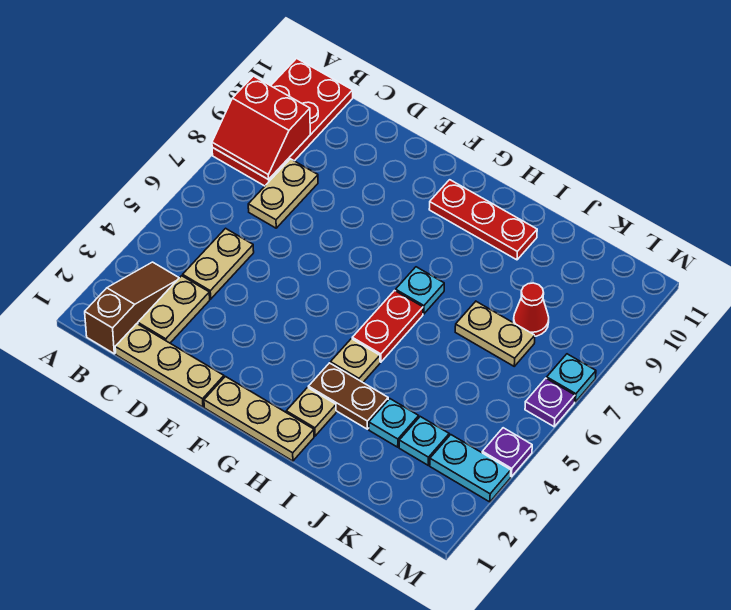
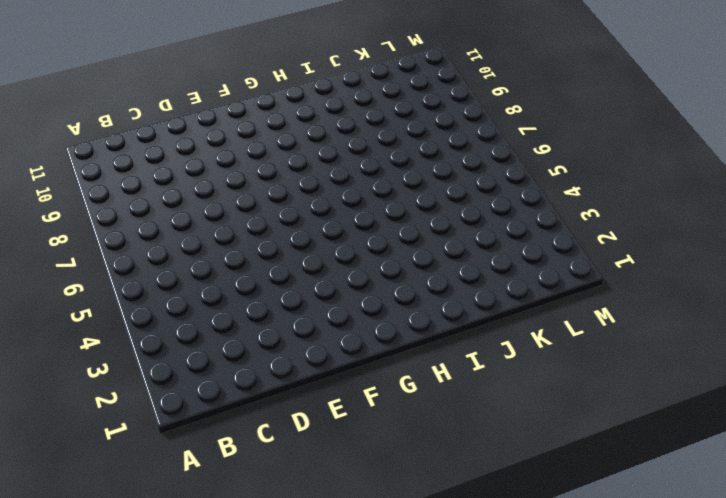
none -> red 2x4 plate [212,58,353,186]
none -> brown 1x3 slope [85,262,179,354]
none -> tan 1x3 plate [115,324,224,407]

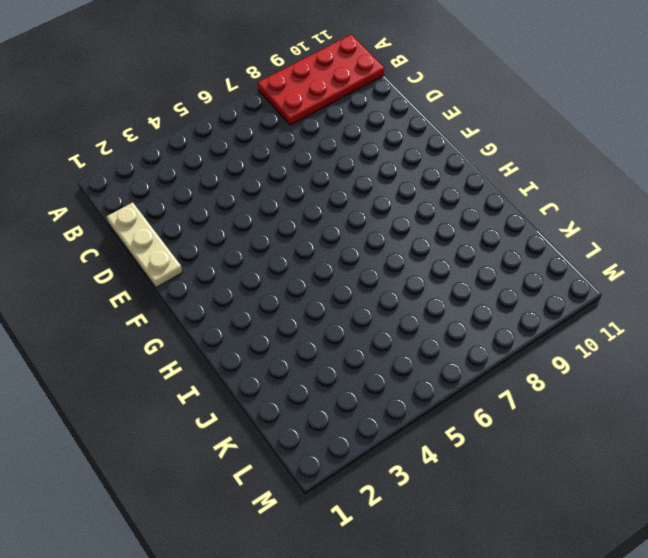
none -> brown 1x3 slope [85,262,179,354]
none -> tan 1x2 plate [138,276,210,343]
none -> tan 1x2 plate [183,228,254,299]

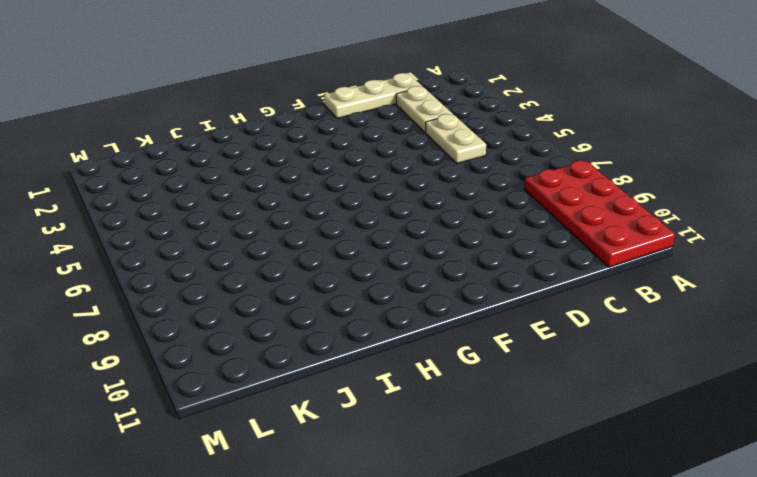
none -> brown 1x3 slope [85,262,179,354]
none -> tan 1x2 plate [248,159,318,228]
none -> tan 1x3 plate [204,377,314,461]

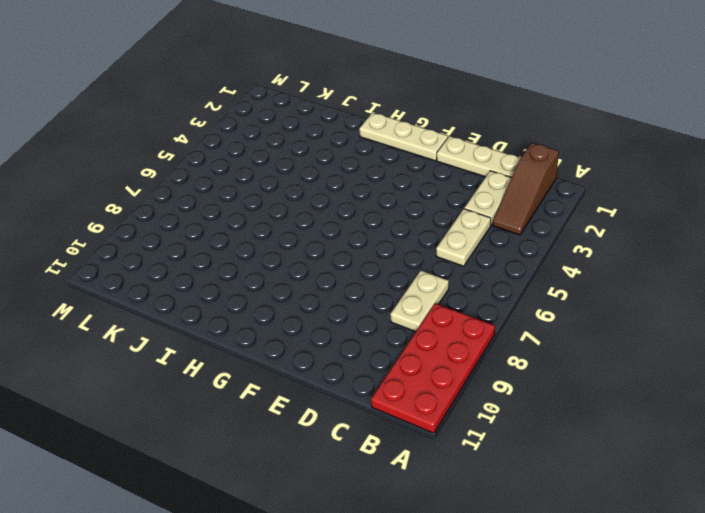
none -> red 1x3 plate [429,180,537,260]
none -> tan 1x1 plate [286,388,336,436]
none -> brown 1x2 plate [308,363,388,429]

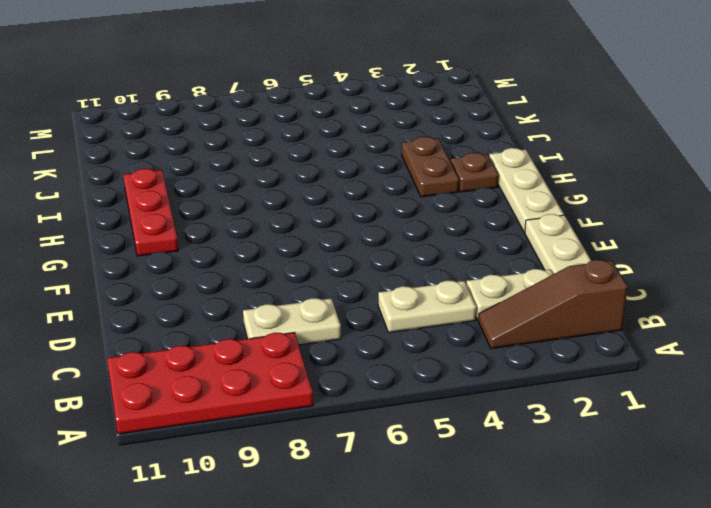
brown 1x1 plate [451,153,499,192] -> tan 1x1 plate [286,388,336,436]
none -> tan 1x1 plate [331,339,380,382]
none -> red 1x2 plate [352,291,423,362]
none -> cyan 1x1 plate [396,267,444,314]

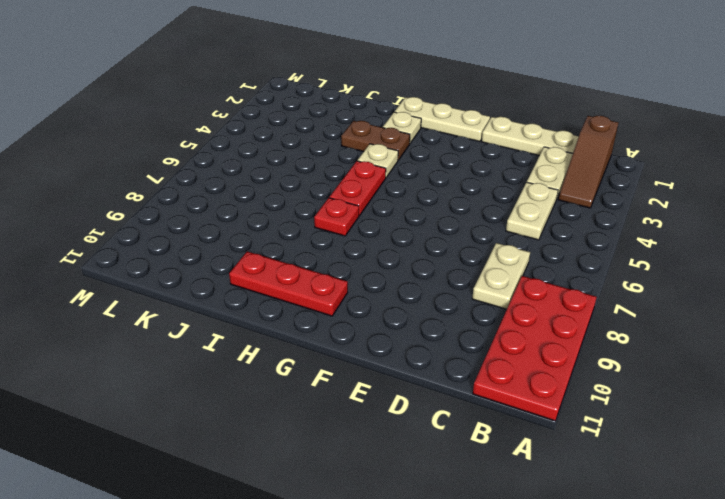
red 1x1 plate [314,198,359,236] -> cyan 1x1 plate [396,267,444,314]
none -> cyan 1x1 plate [369,399,419,447]
none -> tan 1x2 plate [455,301,535,366]
none -> cyan 1x1 plate [399,417,449,465]

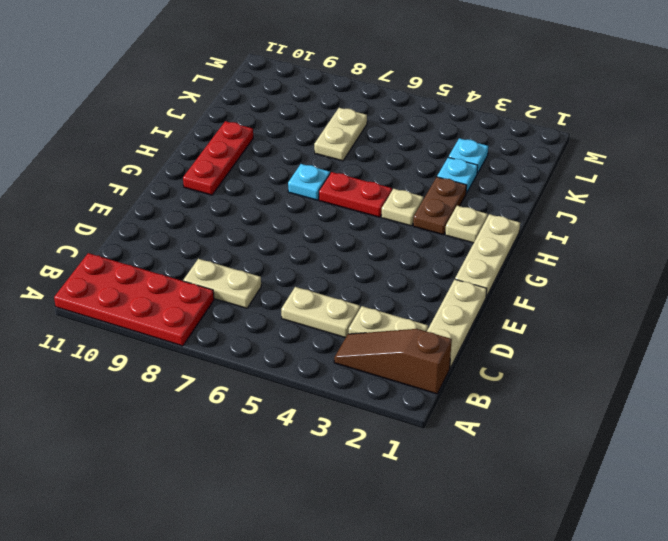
none -> red 1x1 cone [514,283,549,336]
none -> cyan 1x2 plate [430,435,511,502]
none -> purple 1x1 plate [482,428,532,477]

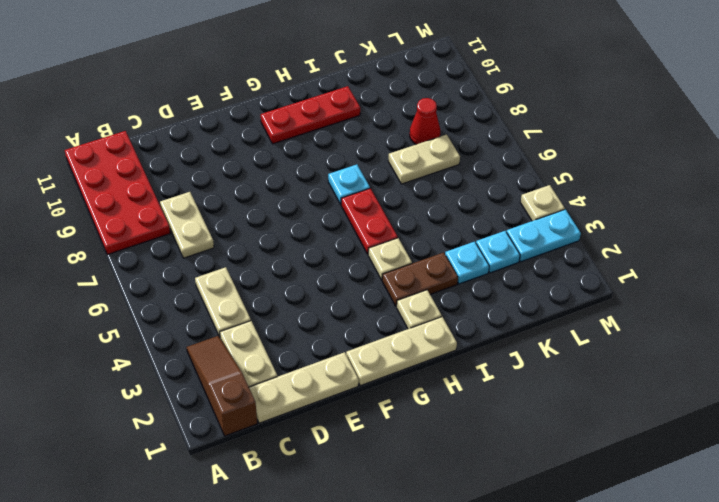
tan 1x1 plate [521,185,565,221] -> purple 1x1 plate [482,428,532,477]
none -> purple 1x1 plate [525,378,575,427]
none -> cyan 1x1 plate [547,354,596,402]
none -> red 2x2 slope [212,76,310,180]

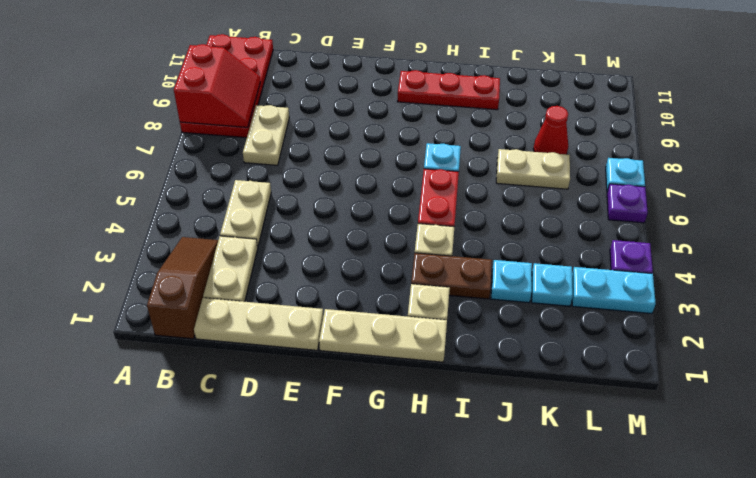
red 2x2 slope [174,44,260,127] -> red 2x2 slope turned to [212,76,310,180]

